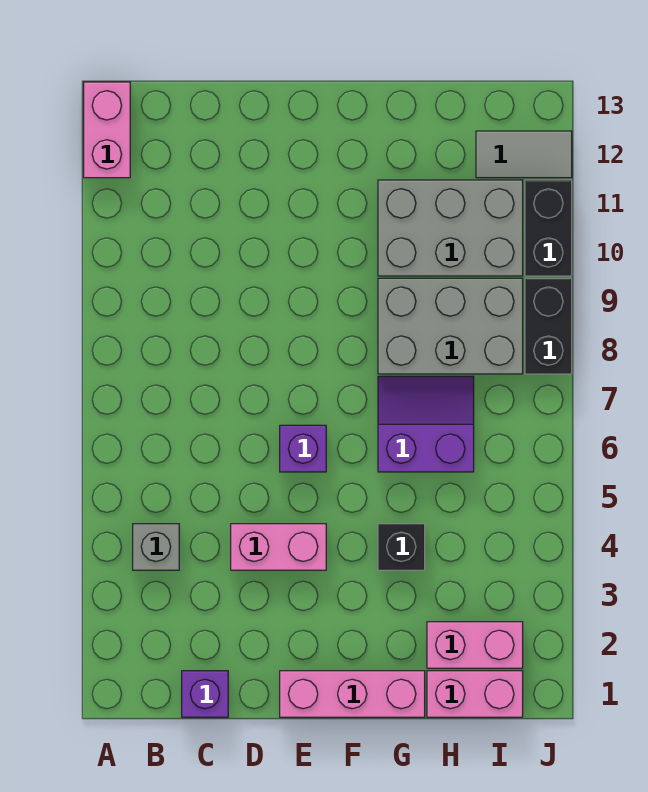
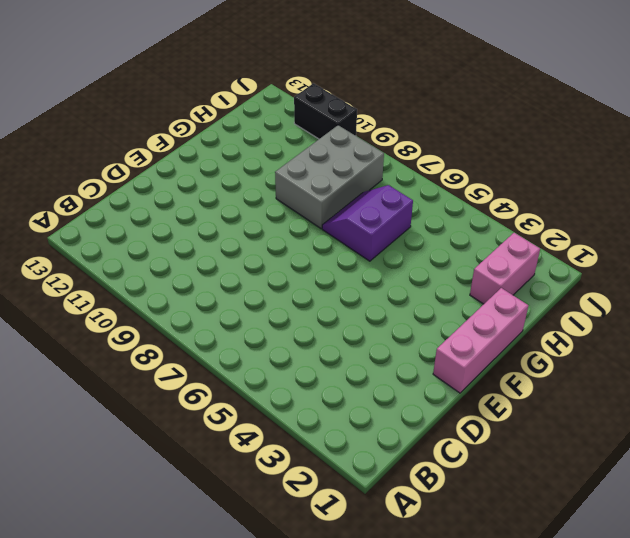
none -> pink 1x2 brick [84,82,130,178]
none -> grey 1x1 brick [133,524,179,570]
none -> purple 1x1 brick [182,671,228,717]

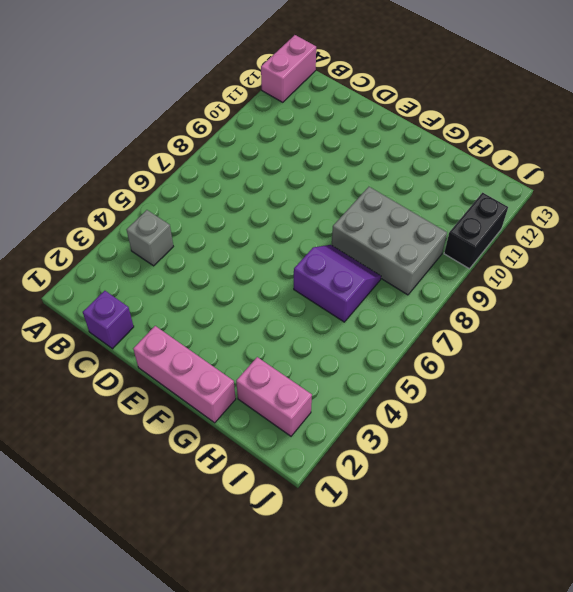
none -> pink 1x2 brick [231,524,326,570]
none -> purple 1x1 brick [280,425,326,472]
none -> black 1x1 brick [378,524,425,570]

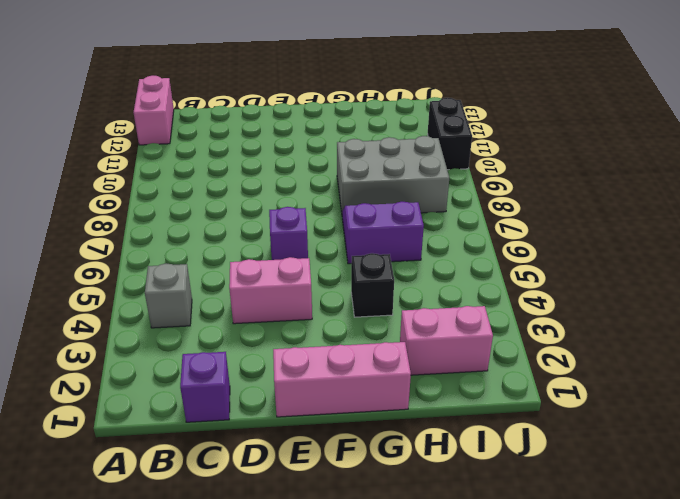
none -> grey 2x3 brick [378,180,523,276]
none -> pink 1x2 brick [427,671,523,717]
none -> grey 1x2 tile [476,131,572,178]

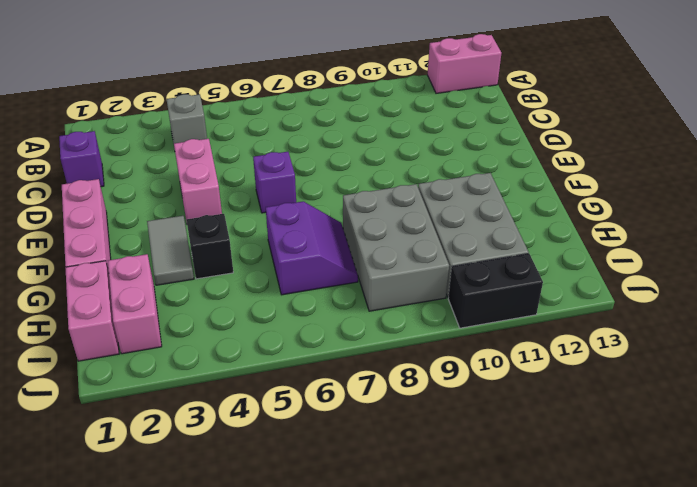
grey 1x2 tile [147,216,194,285] -> grey 1x2 tile moved to [476,131,572,178]
none -> black 1x2 brick [525,278,572,374]

